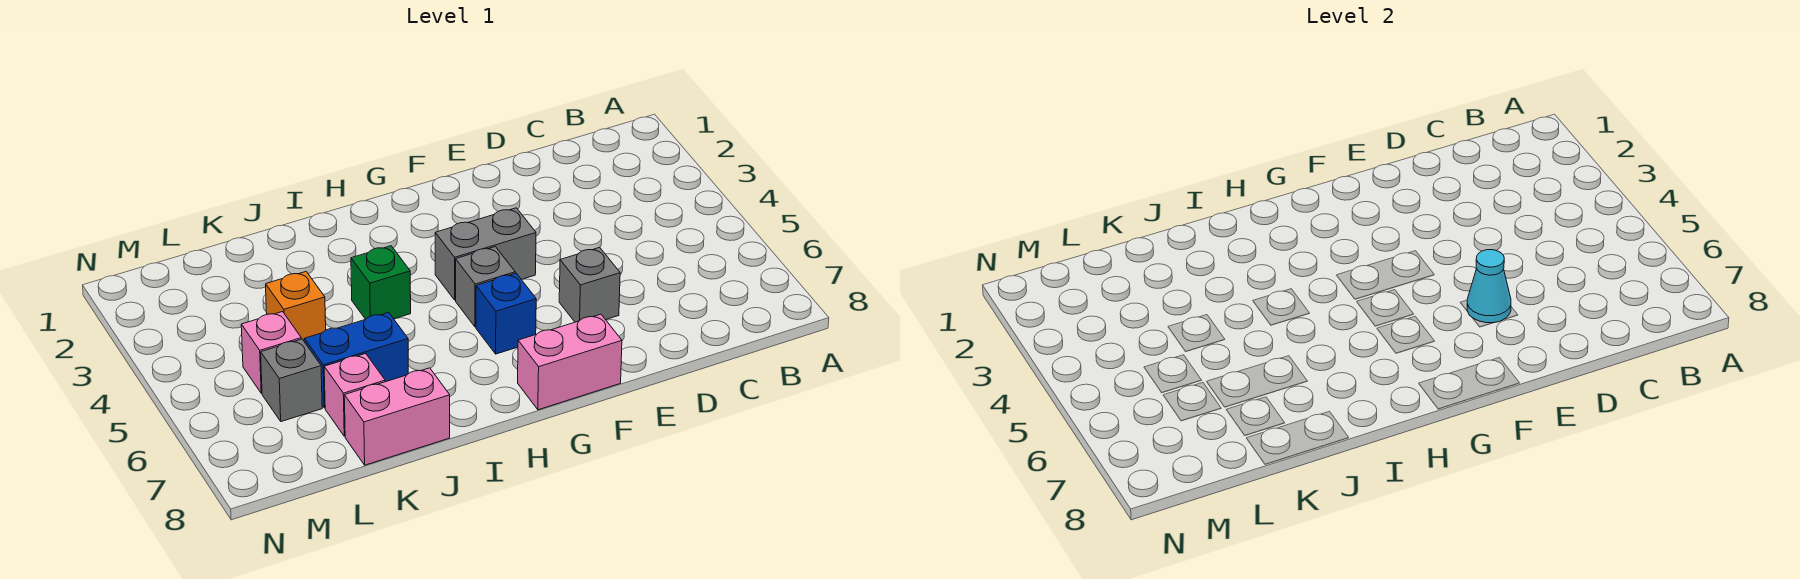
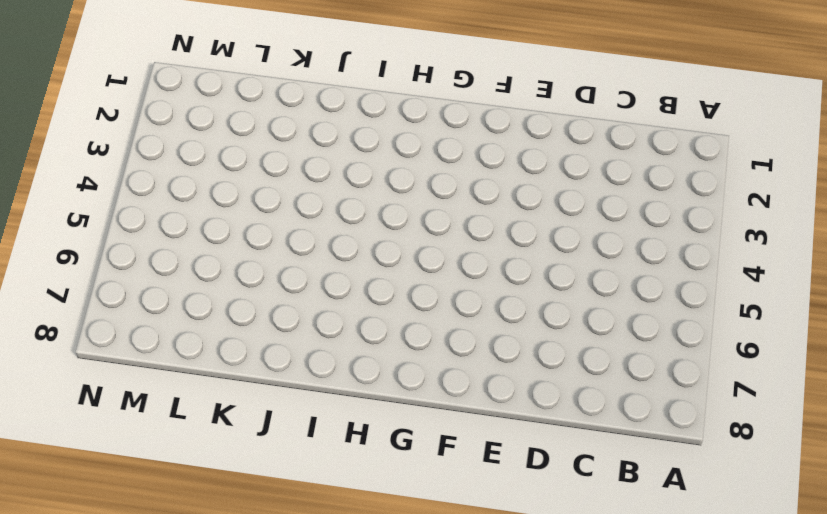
none -> grey 1x1 brick [559,247,620,322]
none -> grey 1x2 brick [435,208,536,300]
none -> pink 1x2 brick [518,314,622,410]

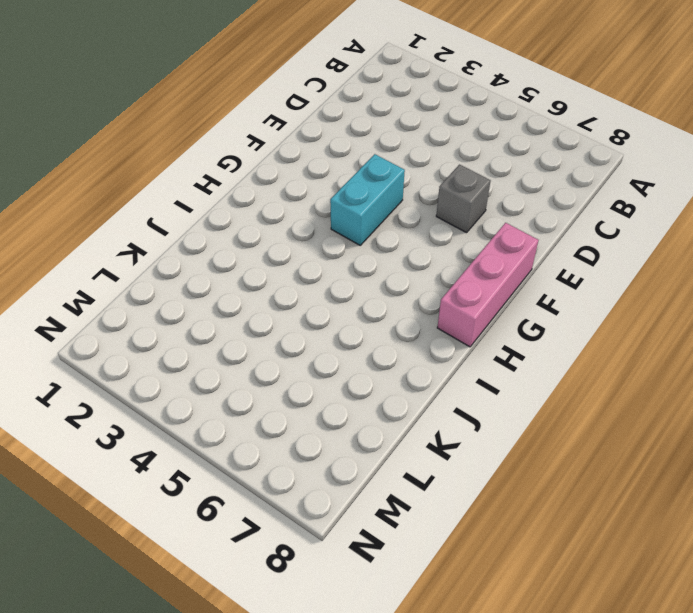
cyan 1x2 brick [330,154,405,245] -> grey 1x2 brick [435,208,536,300]
pink 1x3 brick [437,223,538,347] -> pink 1x2 brick [518,314,622,410]
none -> grey 1x1 brick [456,247,515,327]
none -> blue 1x1 brick [476,273,536,354]
none -> green 1x1 brick [351,246,411,319]

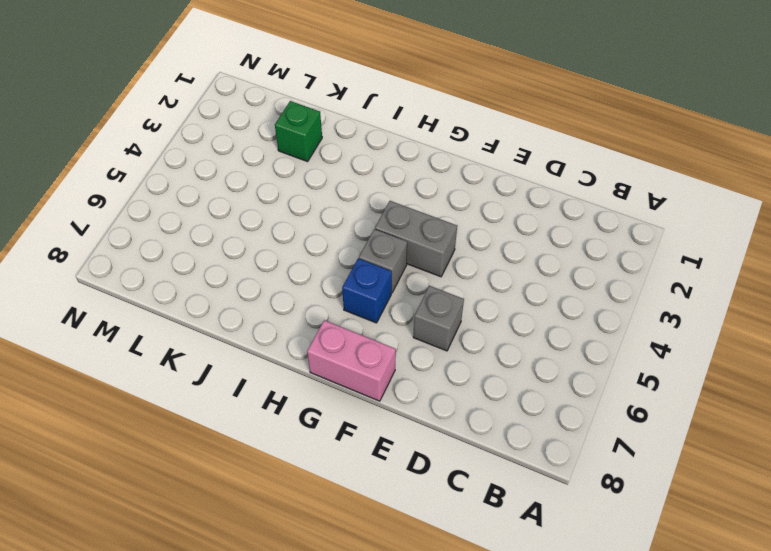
green 1x1 brick [275,101,322,162] -> green 1x1 brick moved to [351,246,411,319]
none -> blue 1x2 brick [304,312,408,408]
none -> pink 1x2 brick [344,368,450,465]
none -> orange 1x1 brick [266,272,326,341]

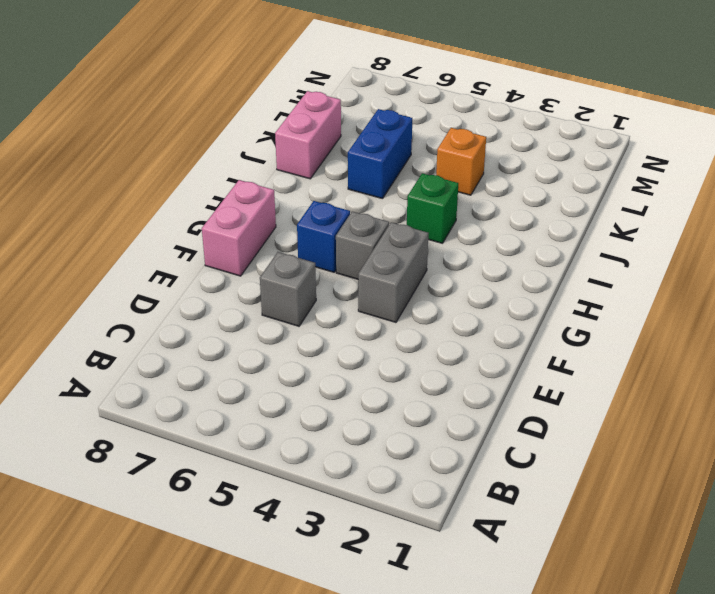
none -> pink 1x1 brick [324,353,385,436]
none -> pink 1x1 brick [241,312,301,393]
none -> grey 1x1 brick [261,339,322,422]

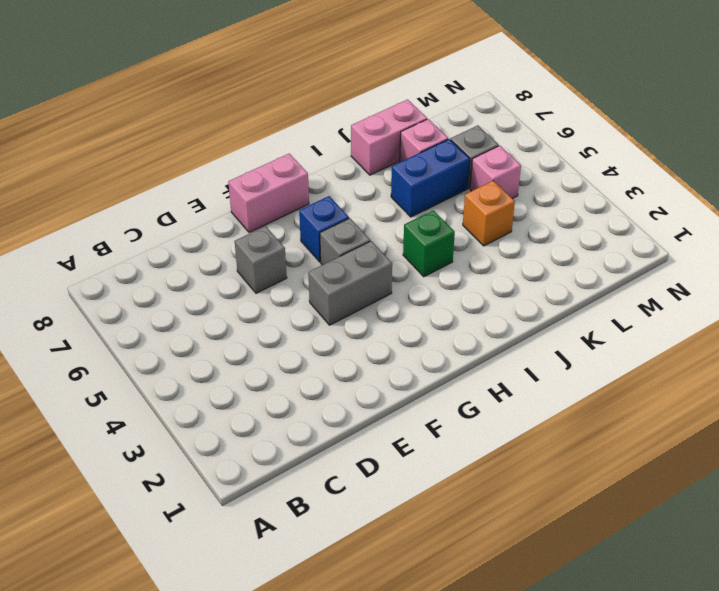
none -> cyan 1x1 cone [1467,250,1511,323]

